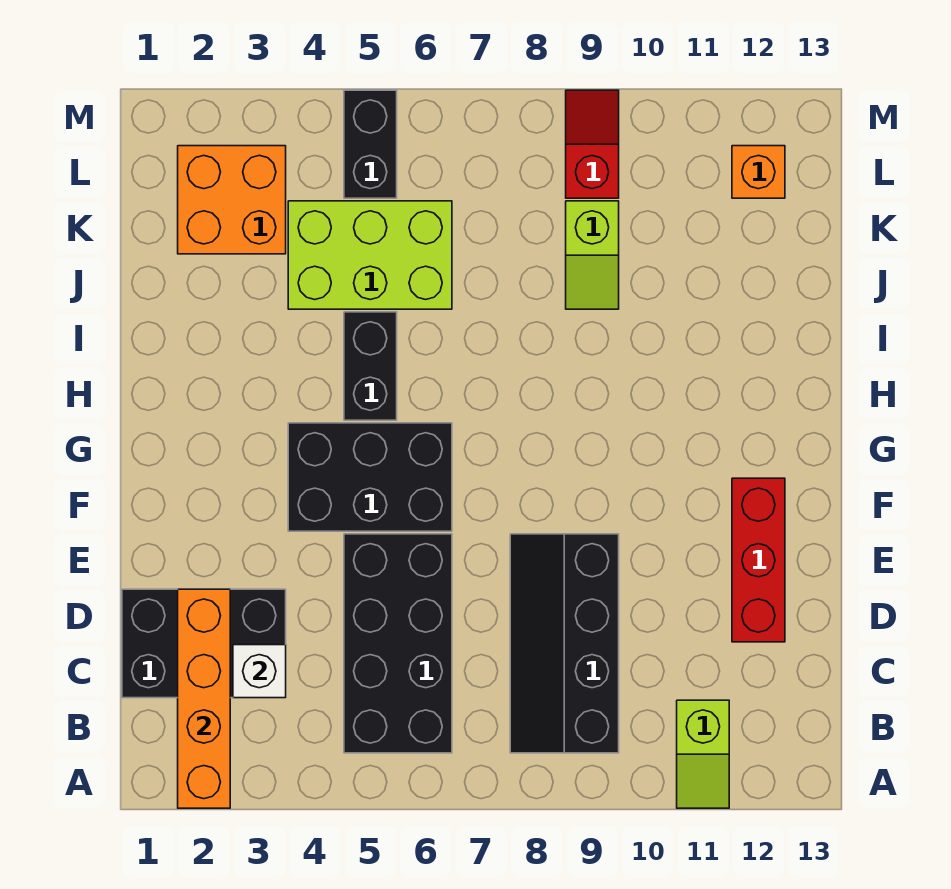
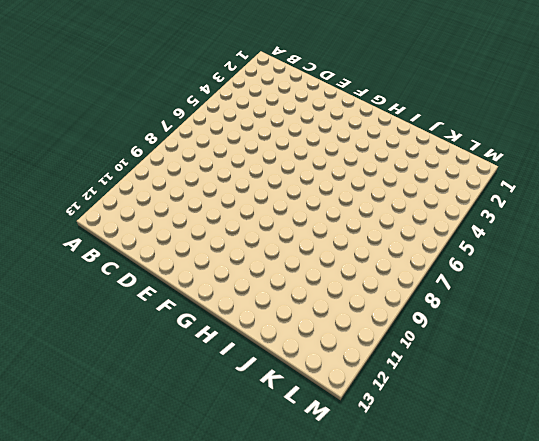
none -> lime 1x2 slope [677,700,729,808]
none -> black 2x4 brick [344,534,452,753]
none -> black 2x4 slope [510,534,619,753]

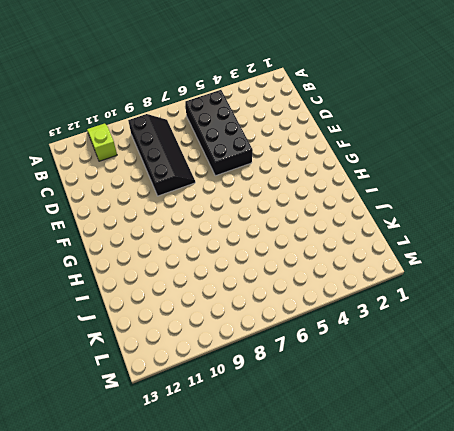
none -> black 2x3 brick [122,589,286,698]
none -> red 1x3 brick [732,478,785,642]
none -> black 2x3 brick [288,423,452,531]

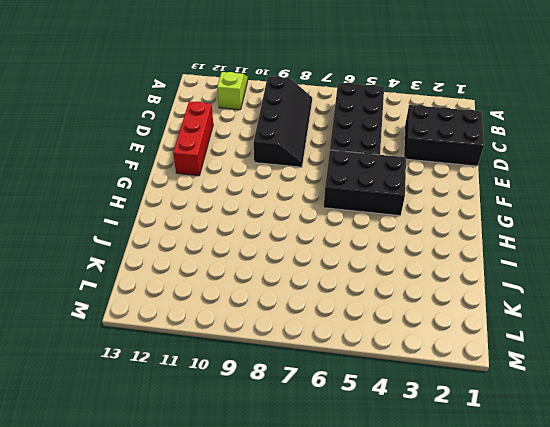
none -> black 1x2 brick [344,312,397,420]
none -> lime 2x3 brick [288,201,452,309]
none -> lime 1x2 slope [566,201,619,309]

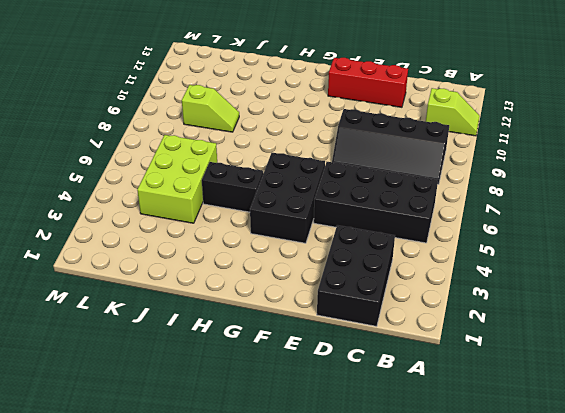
none -> orange 2x2 brick [178,146,286,254]
none -> black 1x2 brick [344,90,397,198]
none -> red 1x2 slope [566,90,619,198]

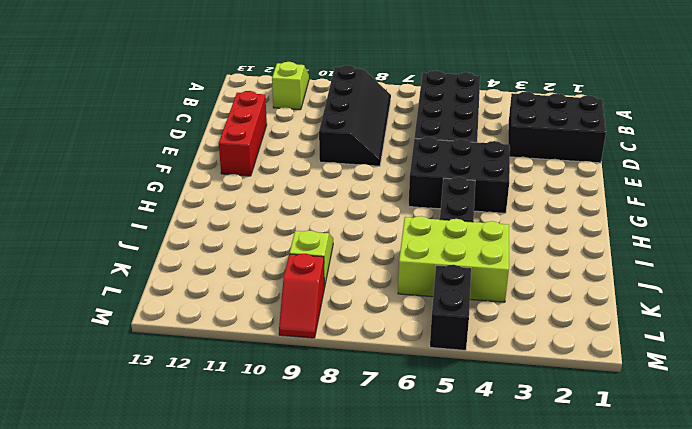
none -> orange 2x2 brick [178,146,286,254]
none -> orange 1x1 brick [732,146,785,198]
none -> orange 1x4 brick [178,589,230,808]

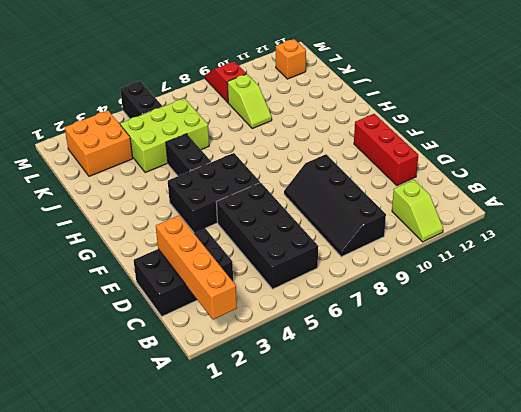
none -> white 1x1 brick [233,645,286,698]

